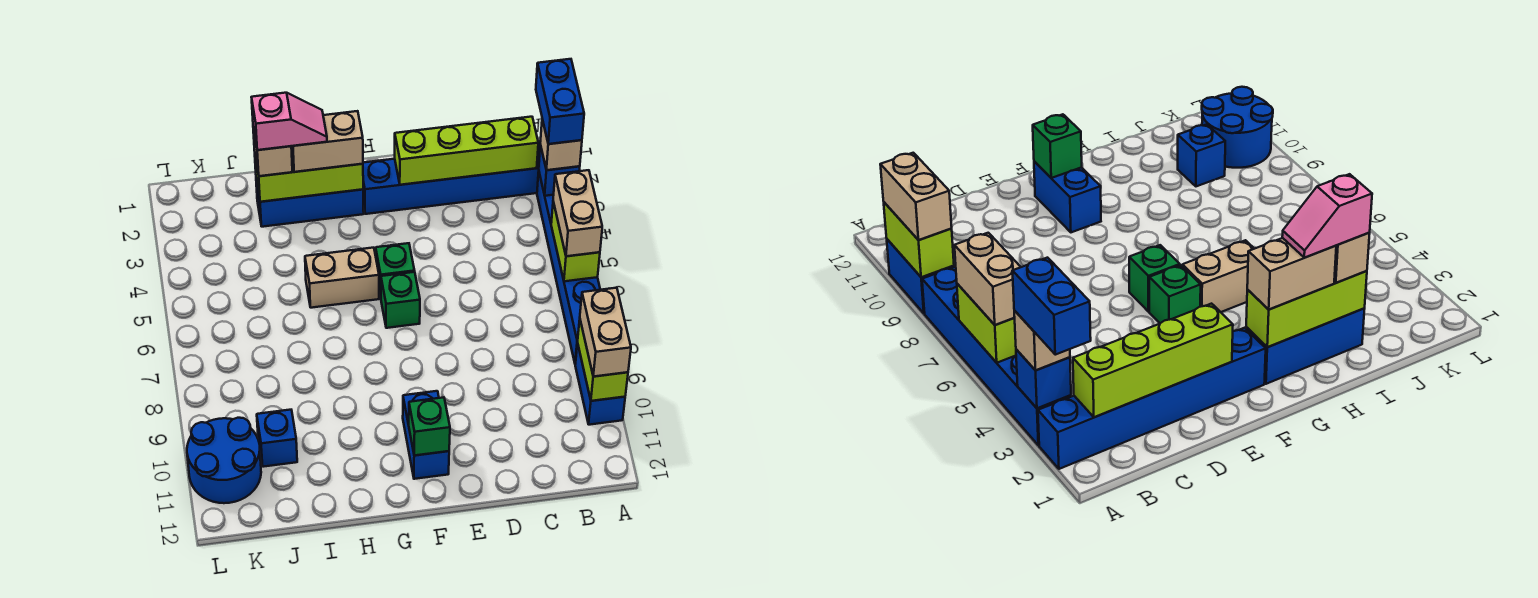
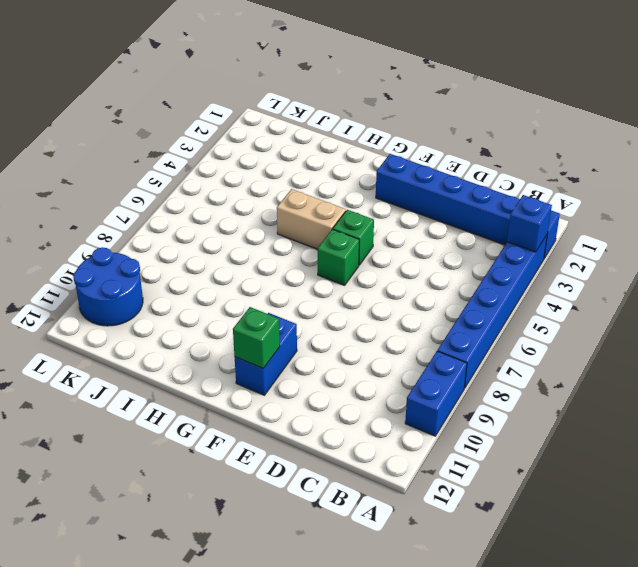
none -> blue 1x3 brick [256,179,364,227]
none -> blue 1x1 brick [257,410,297,467]
none -> lime 1x2 brick [551,202,600,281]

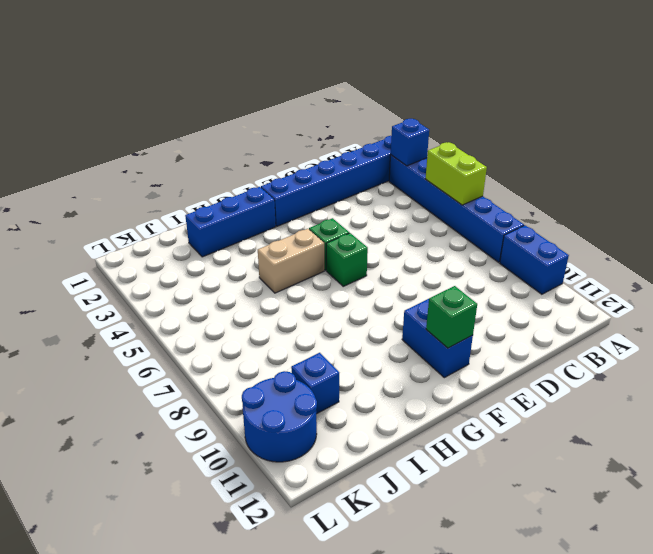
none -> lime 1x2 brick [578,320,628,401]
none -> lime 1x4 brick [395,117,538,185]
none -> lime 1x3 brick [255,156,363,202]

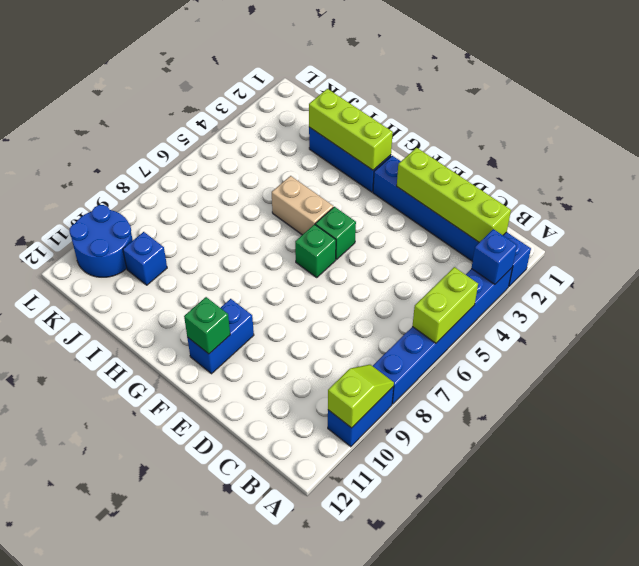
lime 1x2 slope [328,365,394,428] -> lime 1x2 brick [578,320,628,401]
none -> tan 1x1 brick [540,119,582,170]
none -> tan 1x2 brick [553,170,602,256]
none -> tan 1x2 brick [580,288,631,377]

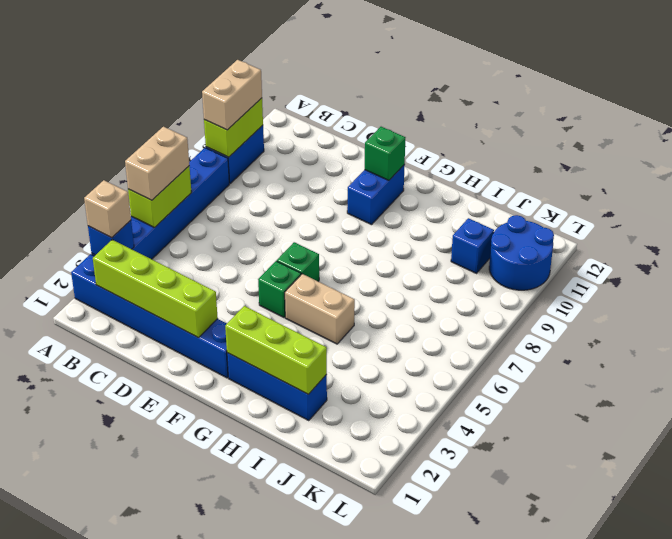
none -> tan 1x2 brick [291,111,363,172]
none -> tan 1x1 brick [253,127,292,176]
none -> blue 1x2 brick [536,59,584,144]

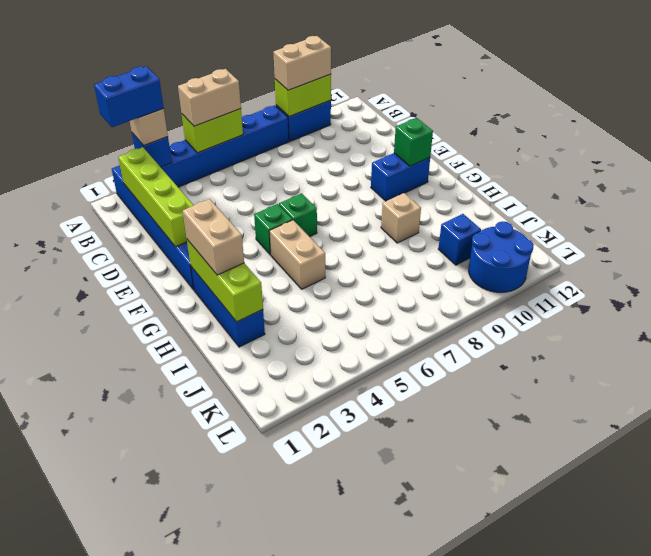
tan 1x1 brick [381,193,421,243] -> tan 1x1 brick moved to [253,127,292,176]
none -> pink 1x2 slope [252,93,327,150]

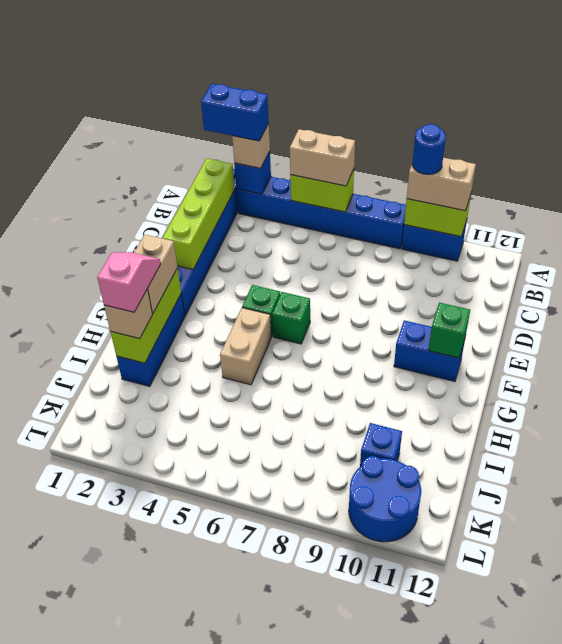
blue 1x1 round brick [412,124,446,174] -> none

